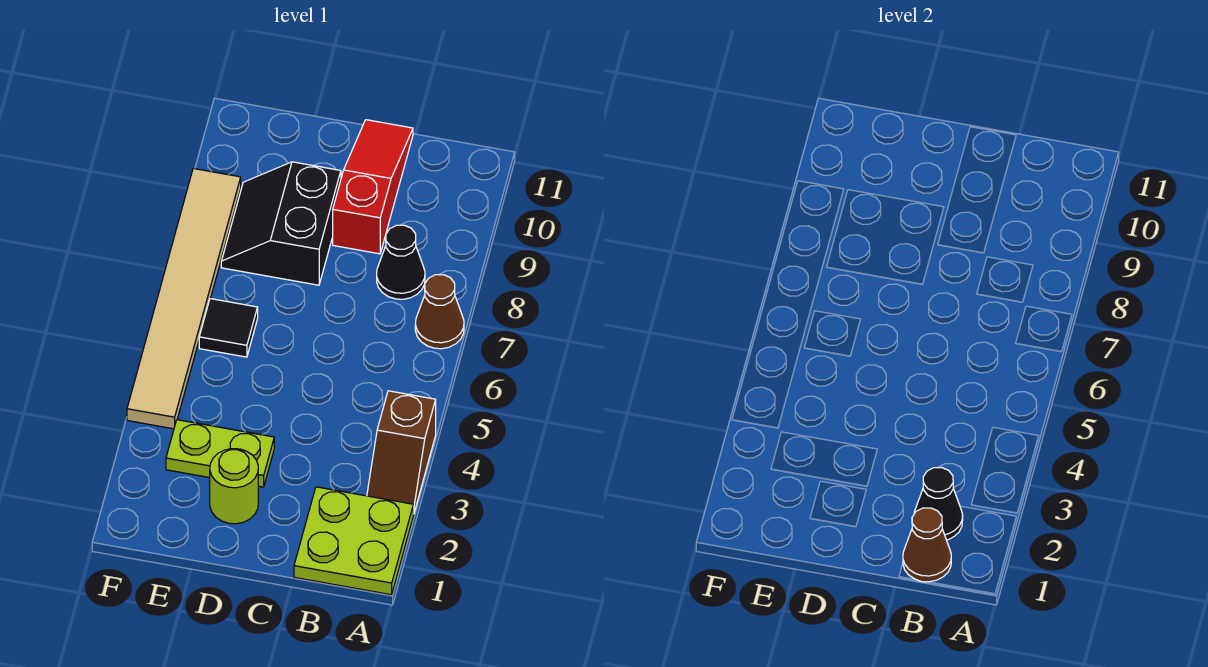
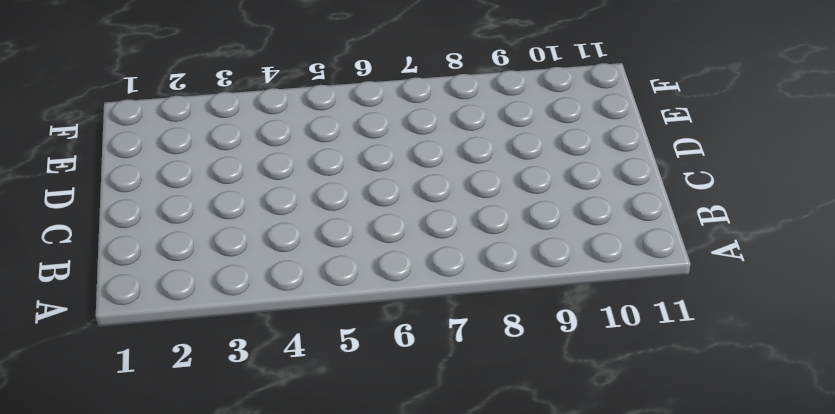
none -> lime 2x2 plate [294,487,413,595]
none -> brown 1x2 slope [367,391,436,514]
none -> brown 1x1 cone [415,275,464,349]

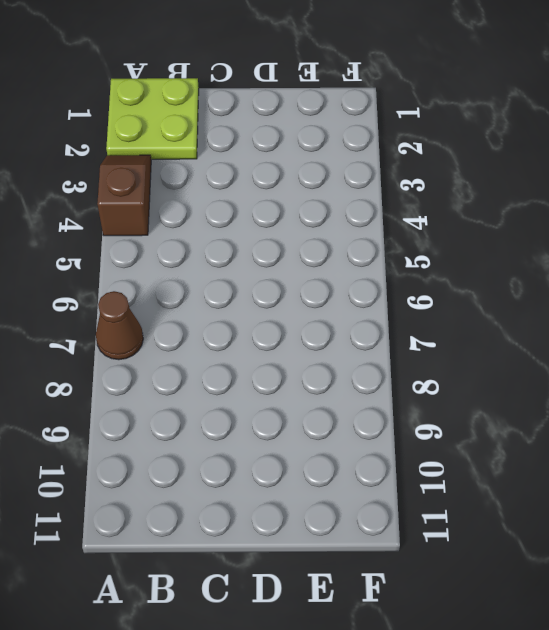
none -> black 1x1 cone [377,225,425,299]
none -> red 1x3 slope [333,120,413,254]
none -> lime 1x1 round brick [210,449,258,524]

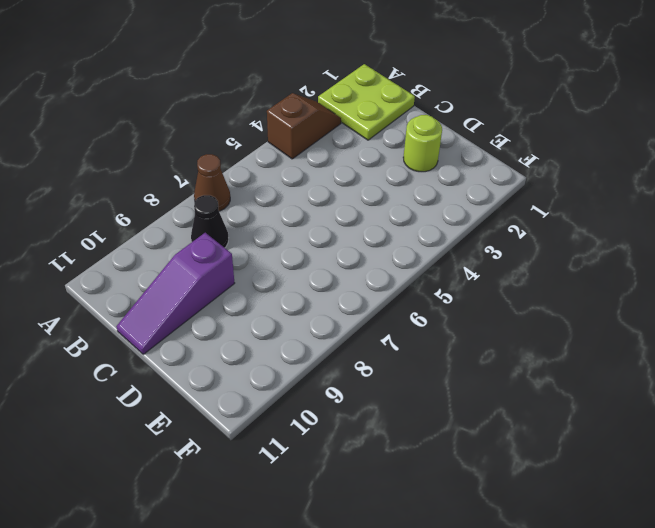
purple 1x3 slope [116,233,235,354] -> red 1x3 slope [333,120,413,254]
none -> lime 1x2 plate [166,420,274,487]
none -> black 2x2 slope [221,162,341,285]
none -> black 1x1 tile [199,299,258,357]

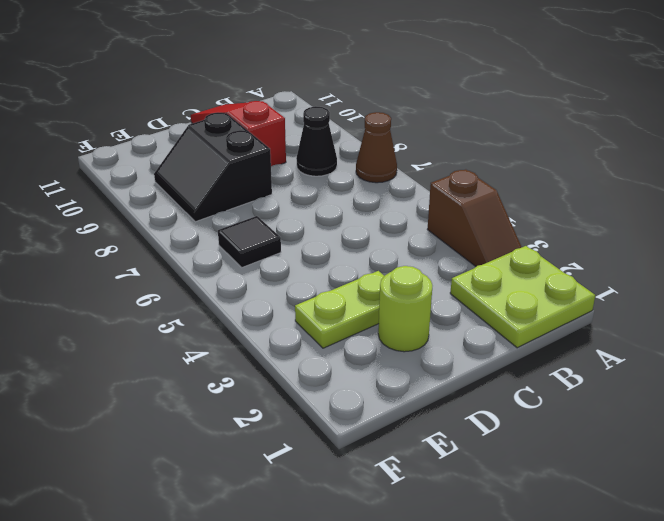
none -> tan 1x6 tile [127,168,241,429]
none -> brown 1x1 cone [903,508,951,582]
none -> black 1x1 cone [914,467,963,540]

